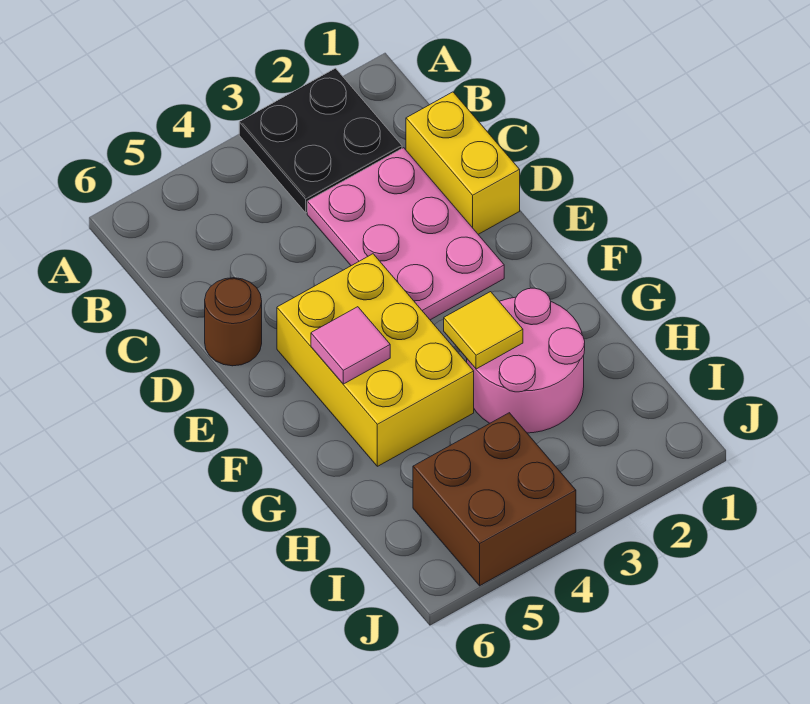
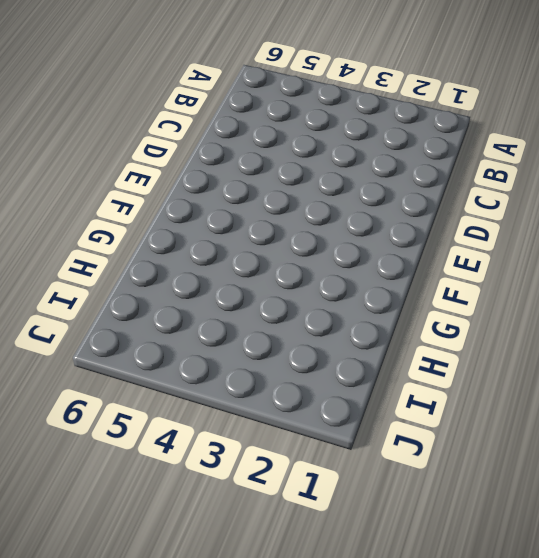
none -> black 2x2 plate [239,68,402,213]
none -> yellow 1x2 brick [406,92,520,234]

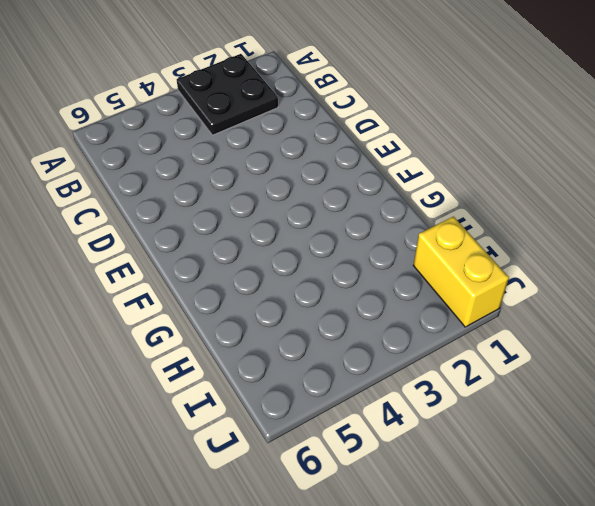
yellow 1x2 brick [413,217,509,327] -> yellow 1x2 brick moved to [406,92,520,234]
none -> pink 2x3 plate [307,148,504,320]
none -> brown 1x1 round brick [205,278,262,366]

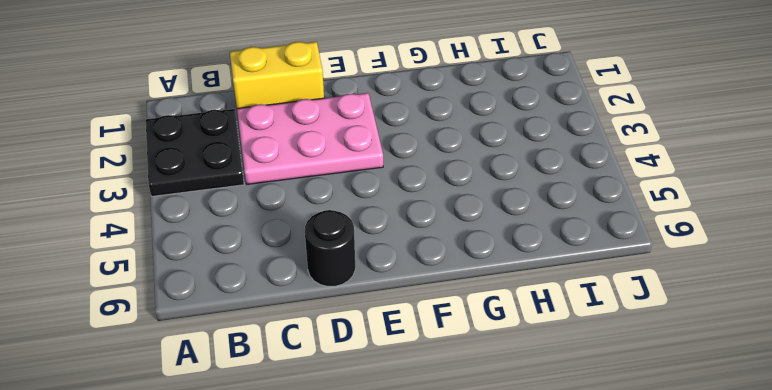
black 1x1 round brick [305,210,355,286] -> brown 1x1 round brick [205,278,262,366]
none -> yellow 2x3 brick [277,254,474,466]
none -> pink 2x2 round brick [467,288,585,433]

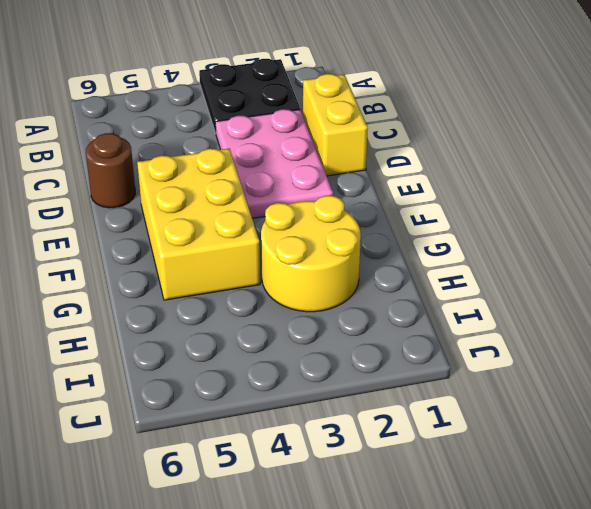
yellow 2x2 round brick [261,196,361,312] -> pink 2x2 round brick [467,288,585,433]
none -> brown 2x2 brick [413,413,576,586]
none -> pink 1x1 tile [311,307,390,384]

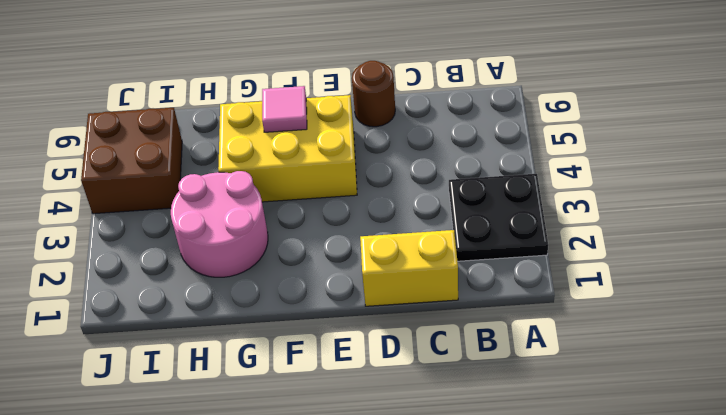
none -> pink 2x3 plate [307,148,504,320]
none -> yellow 1x1 tile [444,292,523,369]

